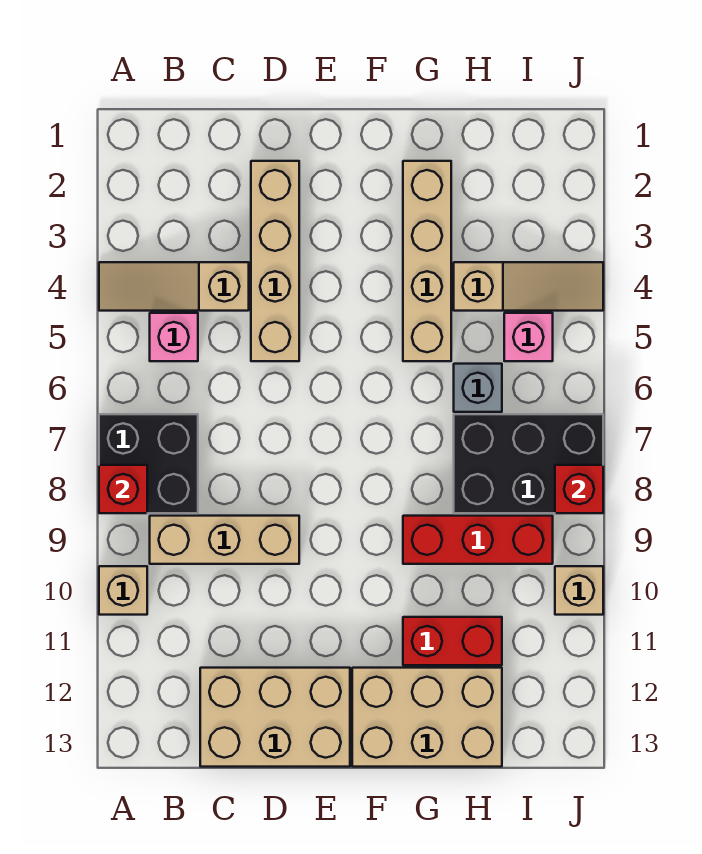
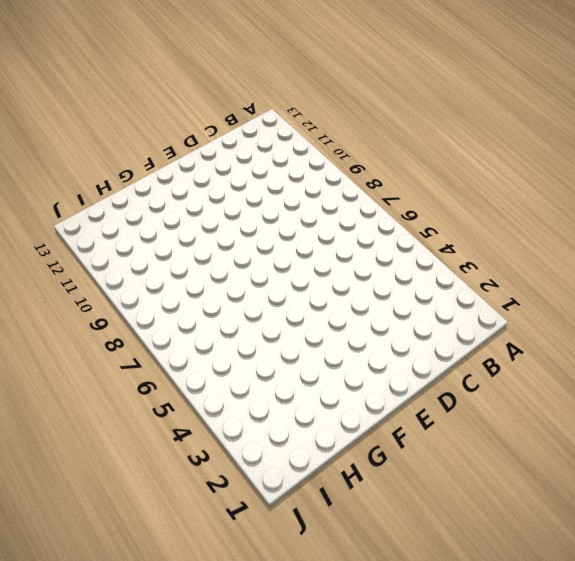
none -> tan 1x3 slope [99,262,249,311]
none -> black 2x2 brick [99,414,198,513]
none -> tan 1x1 brick [99,566,147,615]

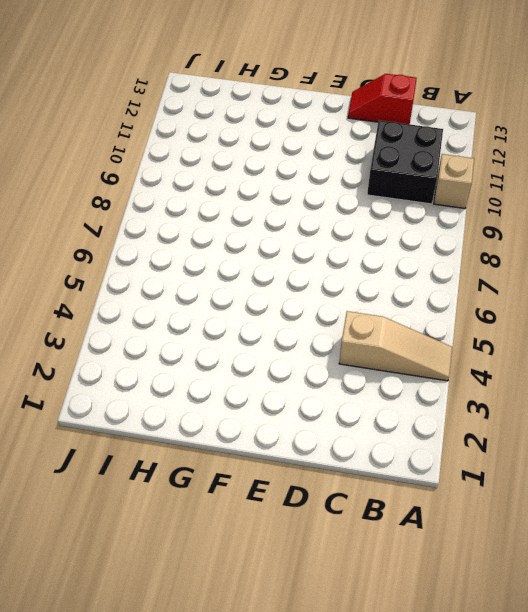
black 2x2 brick [367,120,443,204] -> black 2x2 brick moved to [99,414,198,513]
red 1x2 slope [348,74,417,124] -> tan 2x3 brick [200,668,350,767]
none -> pink 1x1 brick [150,313,198,361]
none -> tan 1x3 brick [150,516,299,564]
none -> tan 1x4 brick [251,161,299,361]

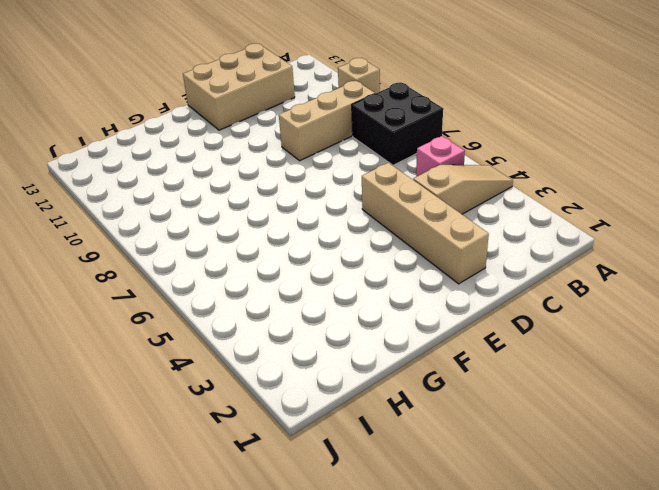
none -> tan 2x3 brick [352,668,502,767]
none -> tan 1x4 brick [403,161,451,361]
none -> red 1x3 brick [403,516,553,564]

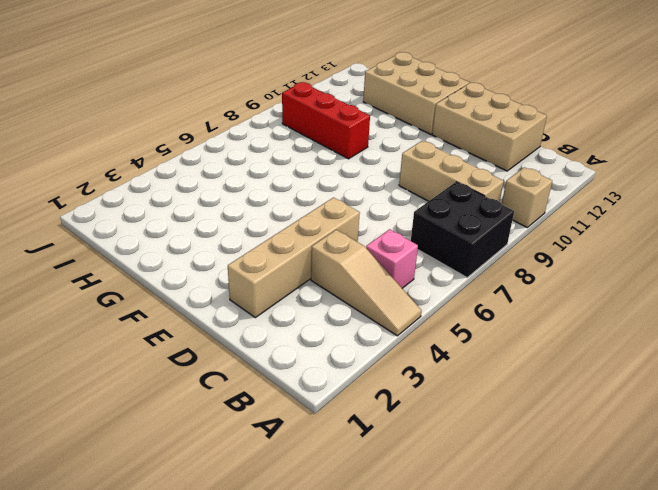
none -> tan 1x4 brick [403,161,451,361]
none -> red 1x2 brick [403,617,502,665]
none -> tan 1x3 slope [454,262,603,311]

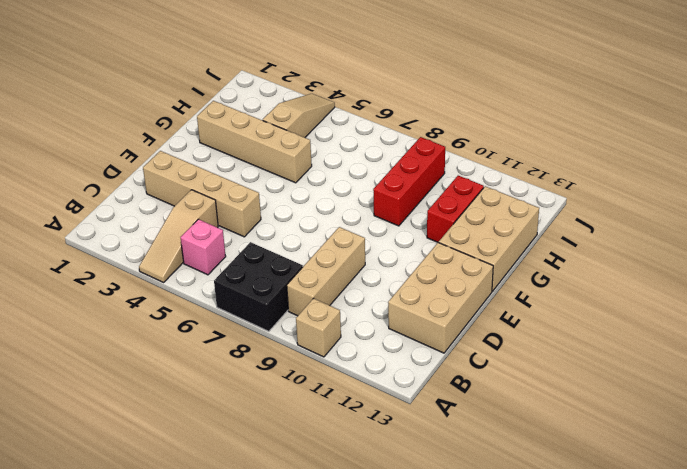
none -> grey 1x1 brick [454,364,502,412]
none -> black 2x3 brick [454,414,603,513]
none -> pink 1x1 brick [504,313,553,361]

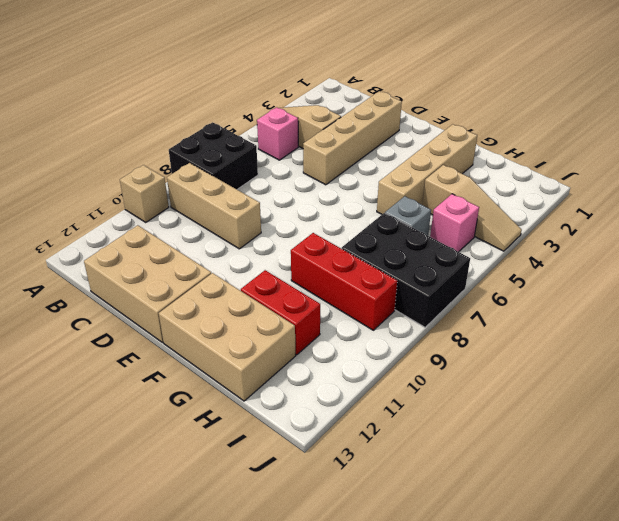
none -> tan 1x1 brick [555,566,603,615]
none -> red 1x1 brick [99,465,147,513]
none -> red 1x1 brick [555,465,603,513]

